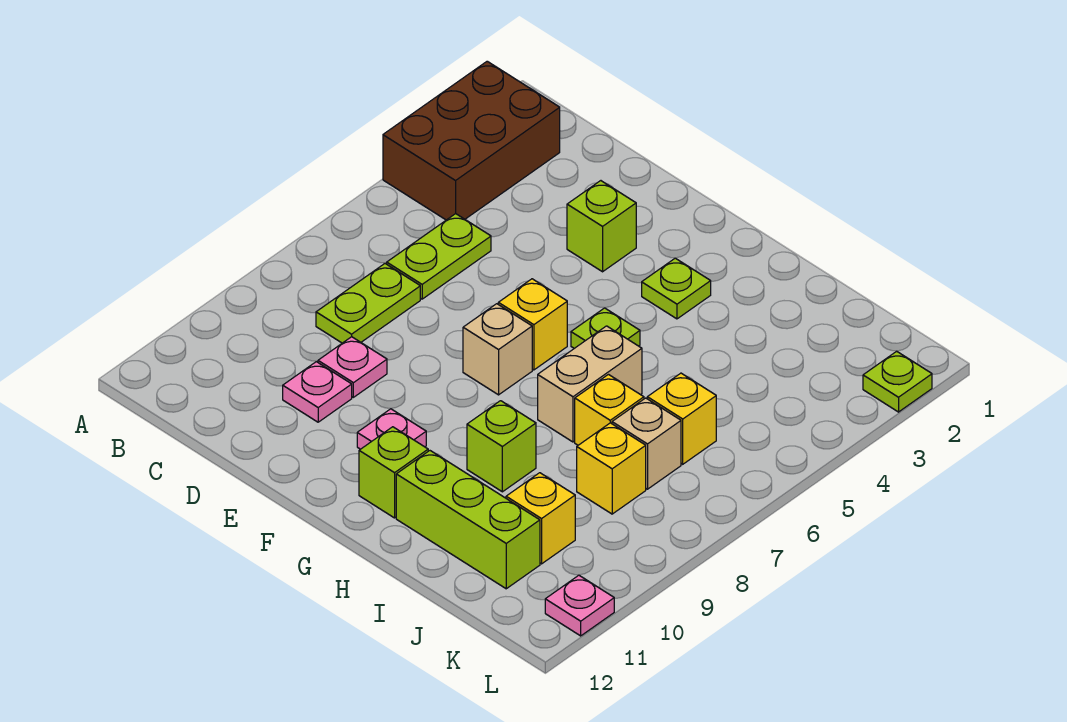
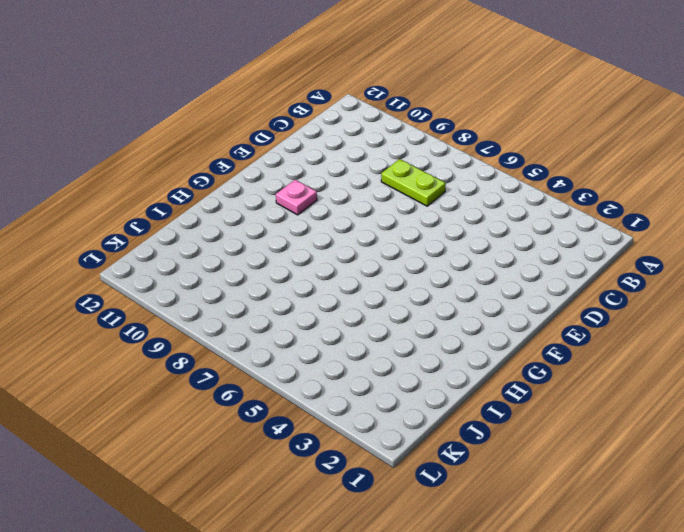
none -> brown 2x3 brick [383,61,560,220]
none -> lime 1x2 plate [387,214,491,299]
none -> pink 1x1 plate [318,337,387,397]

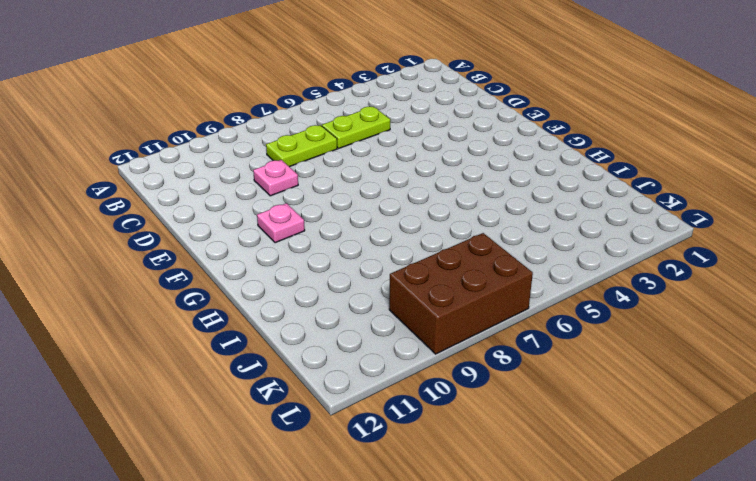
brown 2x3 brick [389,233,533,354] -> brown 2x3 brick moved to [383,61,560,220]
none -> pink 1x1 plate [283,362,352,422]
none -> lime 1x1 brick [567,181,636,272]
none -> yellow 1x1 brick [498,279,567,370]

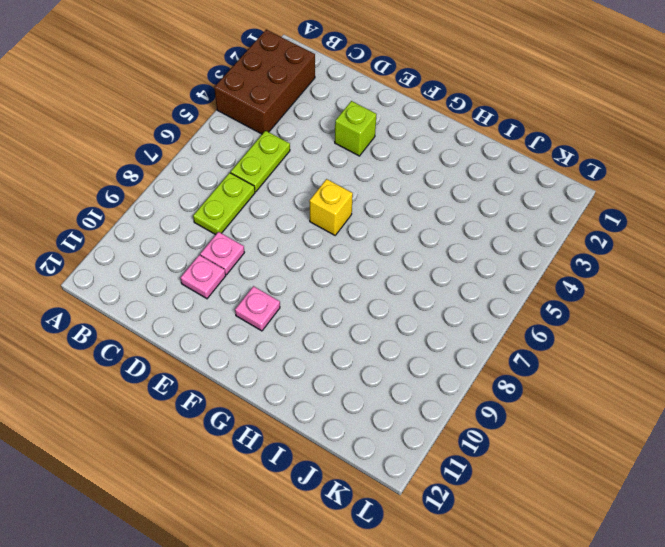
none -> tan 1x1 brick [463,304,532,395]
none -> lime 1x1 plate [642,258,711,319]
none -> lime 1x1 plate [571,308,640,348]

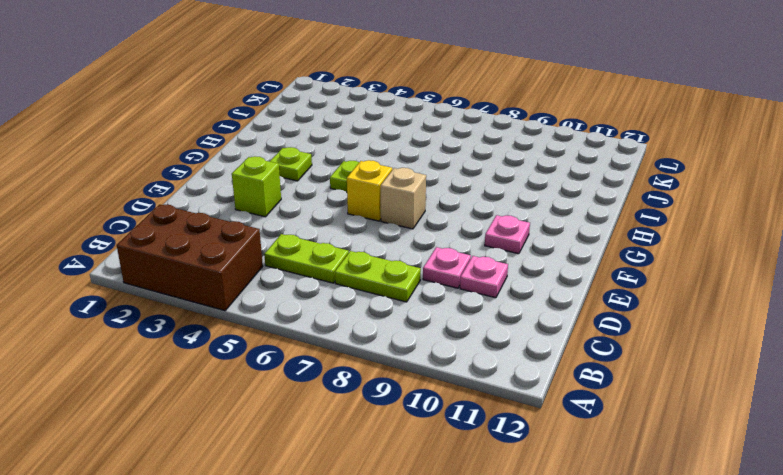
none -> lime 1x1 brick [359,427,428,518]
none -> tan 1x2 brick [538,326,642,442]
none -> lime 1x1 brick [467,401,536,492]

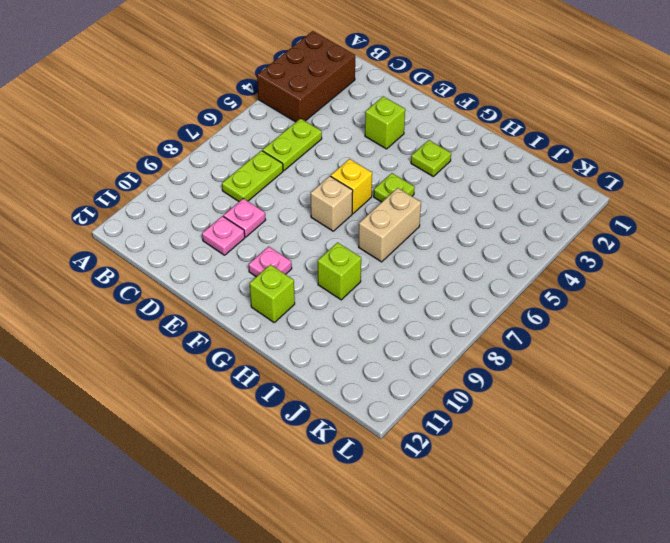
none -> lime 1x3 brick [396,451,540,589]
none -> yellow 1x1 brick [575,375,644,445]
none -> yellow 1x1 brick [647,373,716,464]

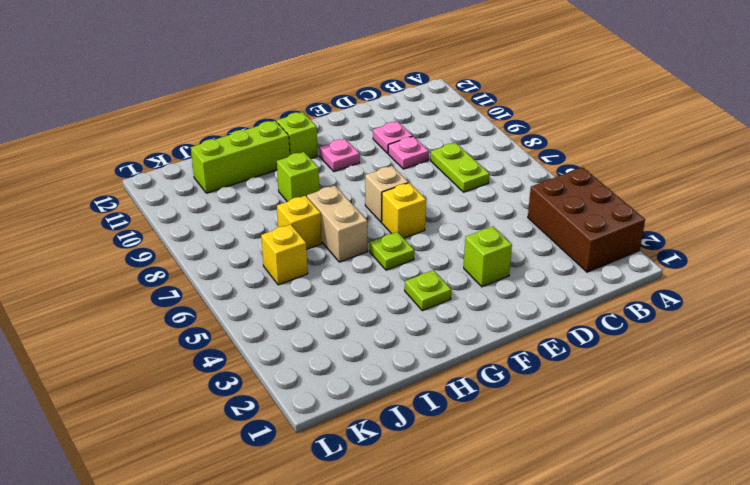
none -> lime 1x2 plate [387,214,491,299]
none -> tan 1x1 brick [612,398,681,489]
none -> yellow 1x1 brick [577,423,646,514]

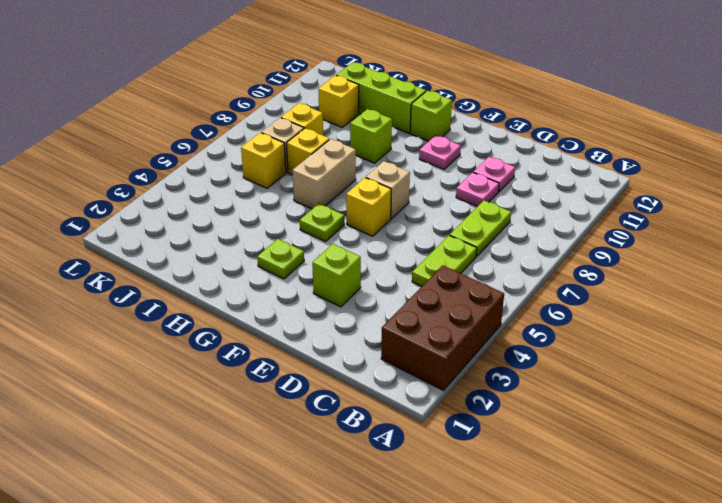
none -> lime 1x1 plate [863,351,932,412]
none -> pink 1x1 plate [545,575,614,636]

